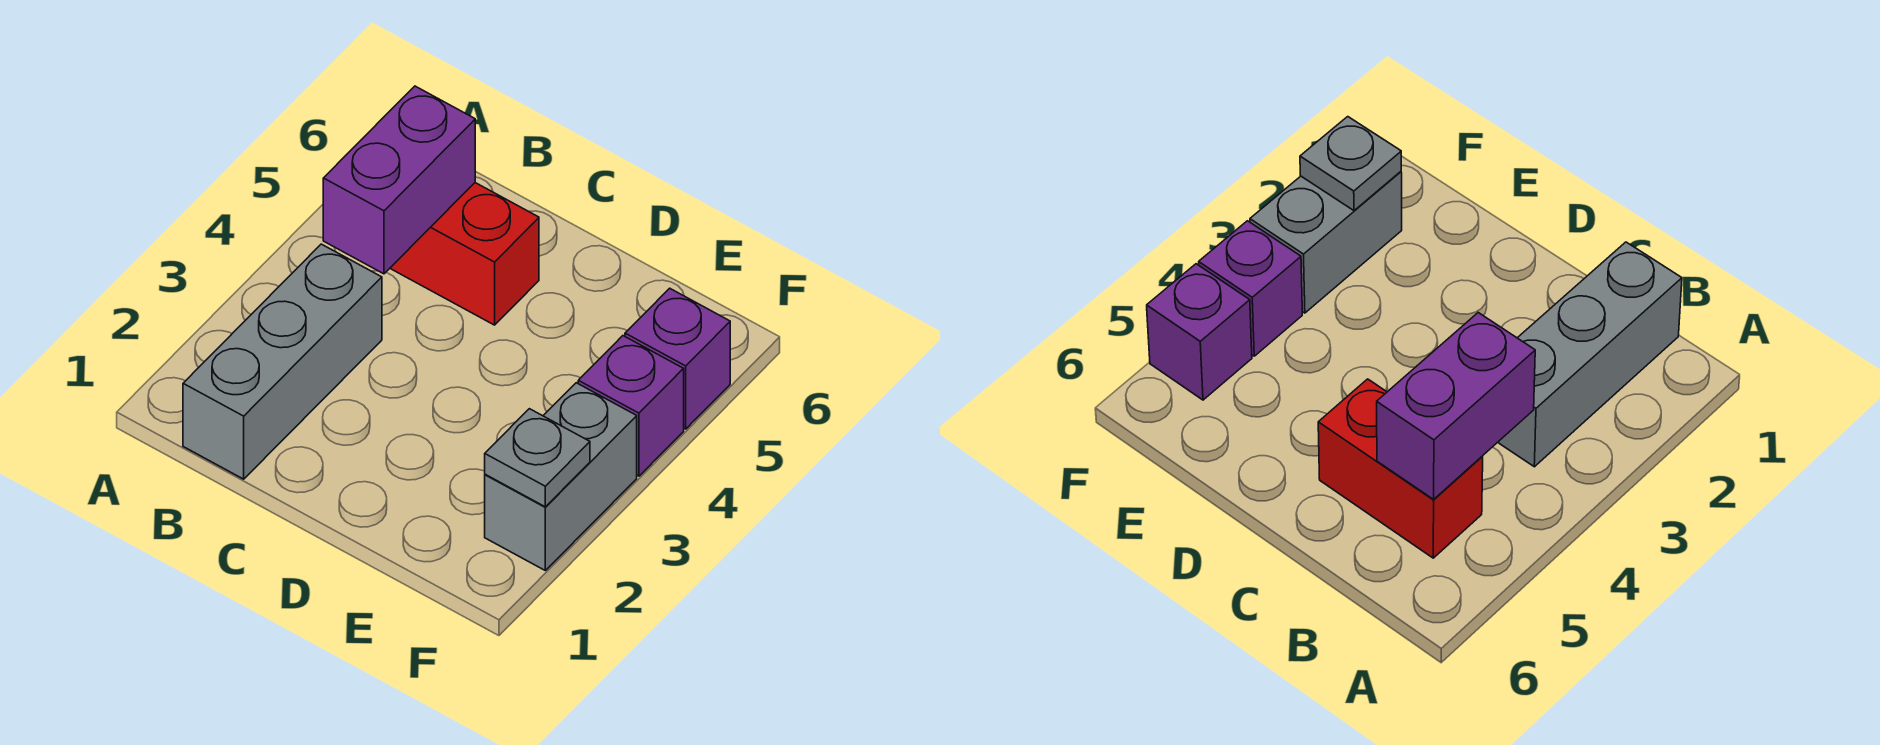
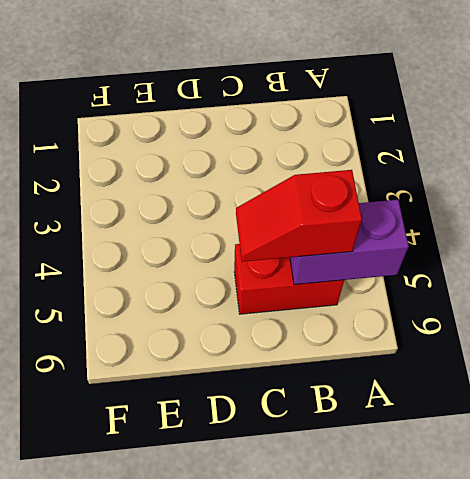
purple 1x2 brick [290,200,409,285] -> purple 1x2 brick turned to [323,86,475,274]
red 1x2 slope [236,170,362,262] -> none
none -> grey 1x3 brick [183,244,382,479]
none -> grey 1x2 brick [485,383,637,570]

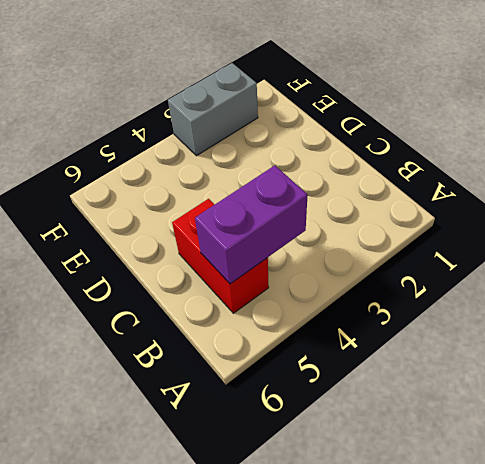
none -> grey 1x3 brick [183,244,382,479]
none -> purple 1x1 brick [578,336,684,476]

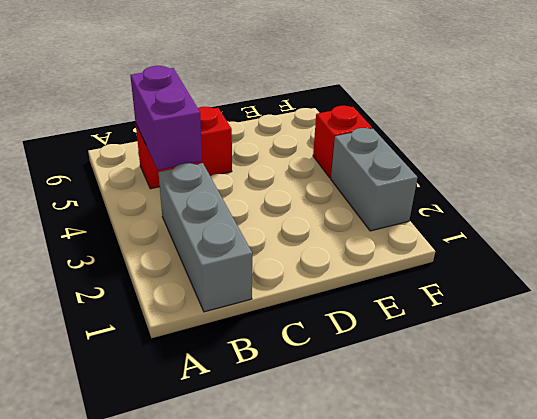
red 1x1 brick [313,106,372,178] -> purple 1x1 brick [578,336,684,476]
none -> purple 1x1 brick [625,288,730,429]
none -> grey 1x1 plate [485,409,590,507]

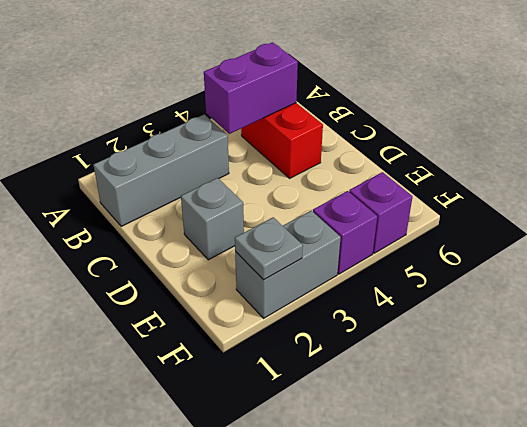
grey 1x1 brick [181,178,244,260] -> none

